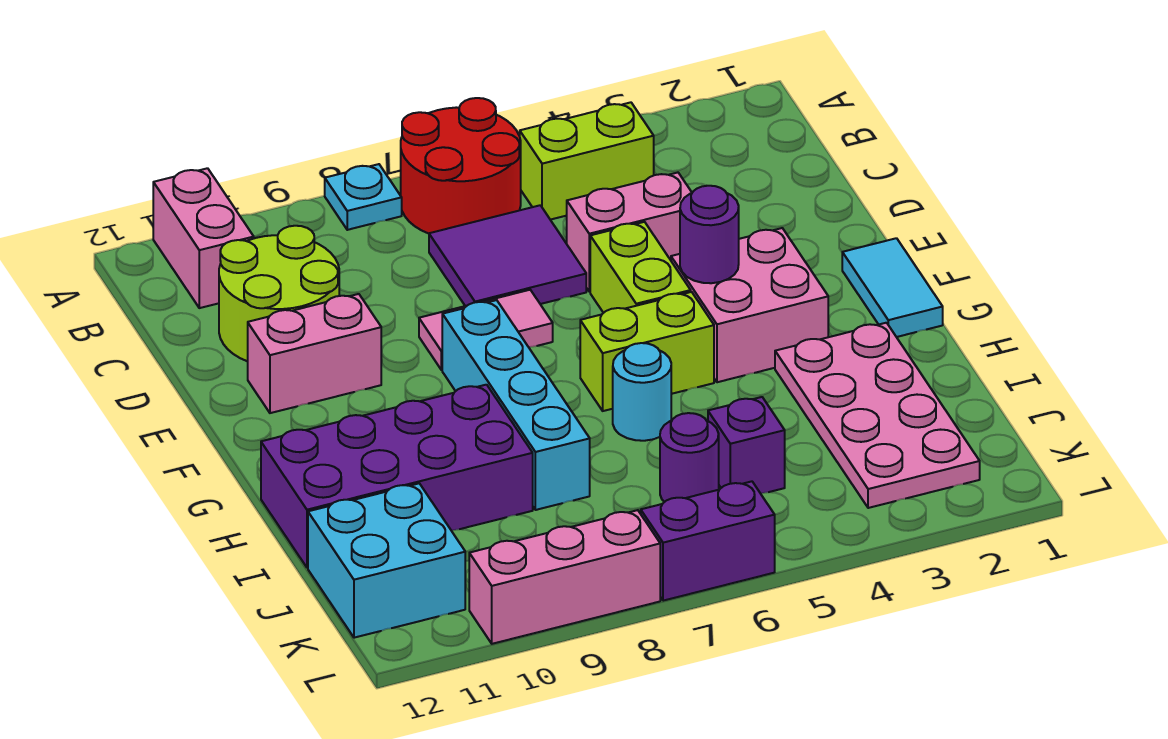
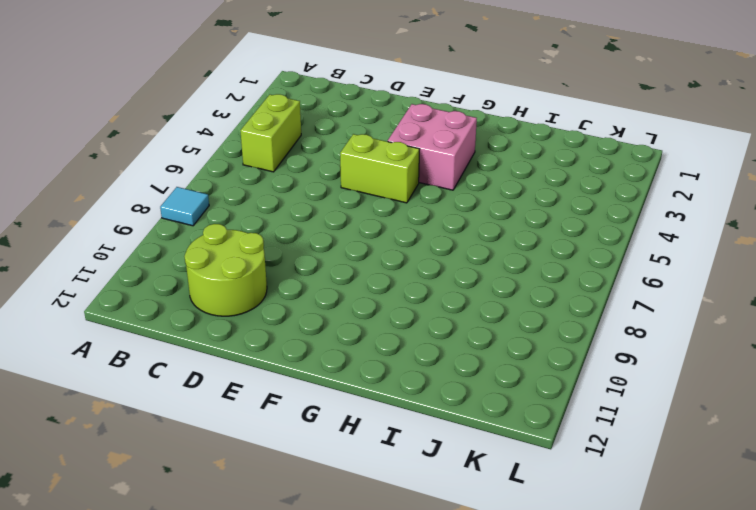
cyan 1x1 tile [160,187,209,226] -> cyan 1x1 plate [325,164,402,230]
none -> red 2x2 round brick [401,98,521,234]
none -> pink 1x2 brick [153,168,254,308]
none -> purple 2x2 tile [429,205,586,306]

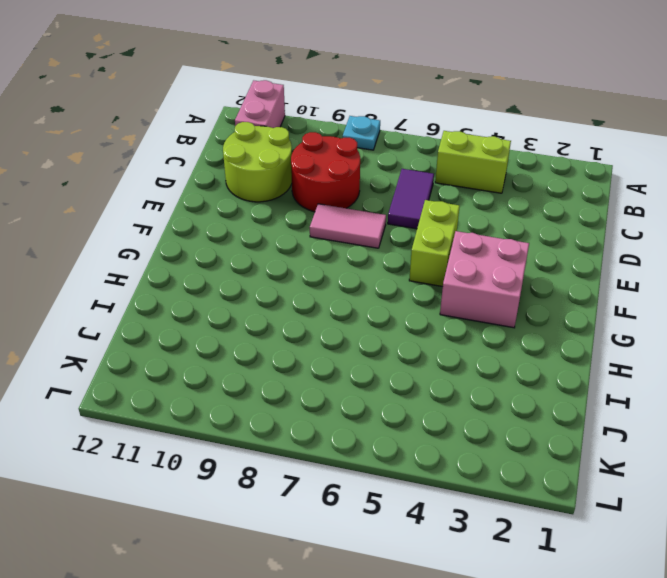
purple 1x2 tile [388,169,434,229] -> purple 2x2 tile [429,205,586,306]
red 2x2 round brick [291,132,360,212] -> red 2x2 round brick moved to [401,98,521,234]
none -> pink 1x2 brick [567,173,692,292]
none -> pink 1x2 brick [248,294,381,413]
none -> cyan 1x2 tile [842,238,943,337]

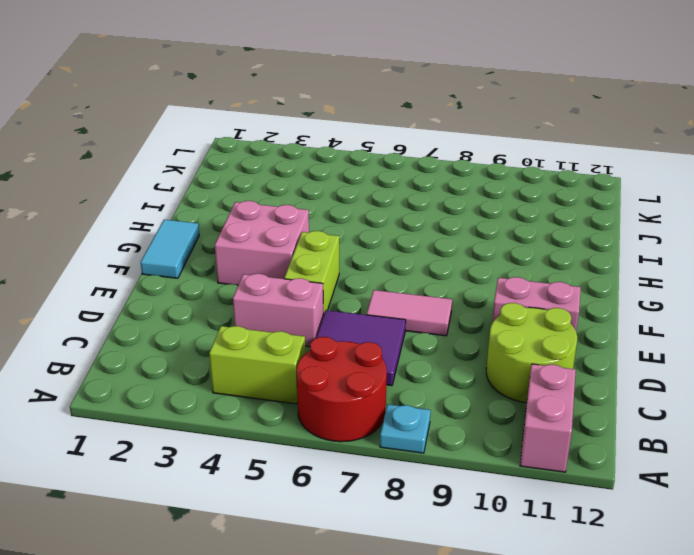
none -> cyan 1x4 brick [442,300,590,510]
none -> lime 1x2 brick [580,292,714,411]
none -> pink 2x4 plate [775,323,980,508]

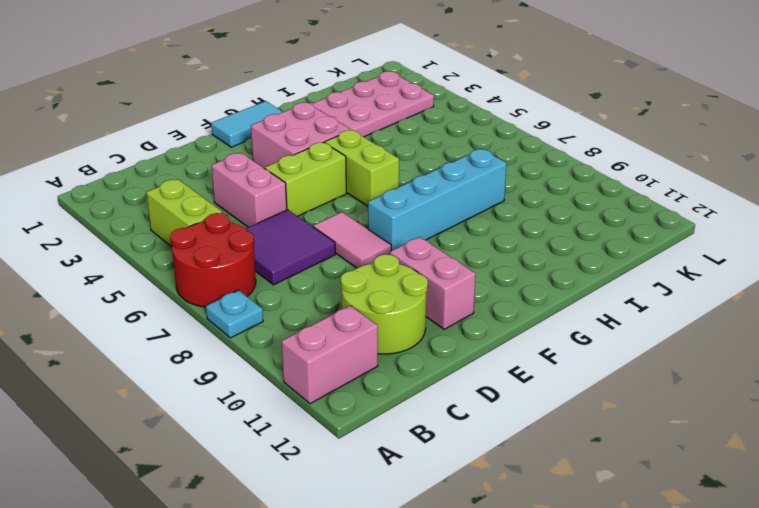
none -> cyan 1x1 round brick [613,343,671,441]
none -> purple 2x4 brick [261,385,533,568]
none -> purple 1x1 brick [708,397,785,494]

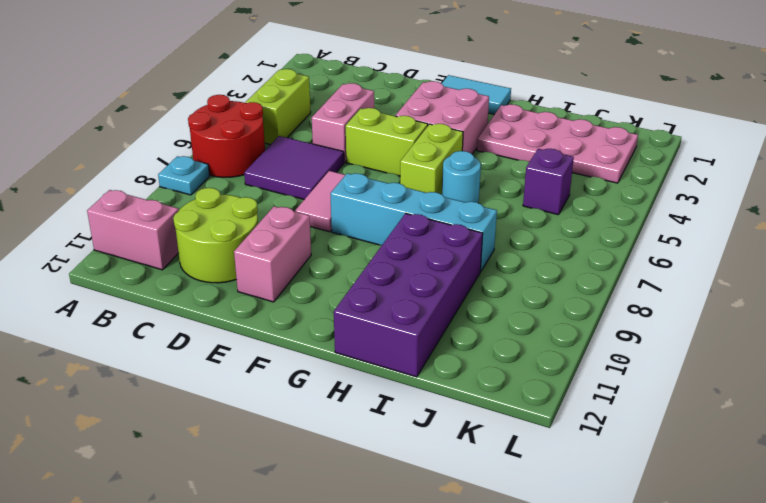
none -> purple 1x1 round brick [660,413,719,502]
none -> cyan 2x2 brick [308,483,465,638]
none -> purple 1x2 brick [641,481,775,601]

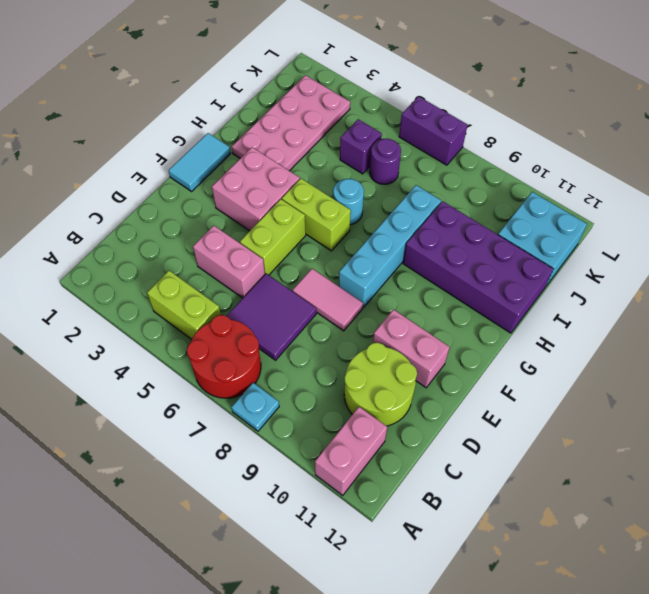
none -> pink 1x3 brick [469,510,660,644]
none -> purple 1x1 round brick [680,186,739,283]

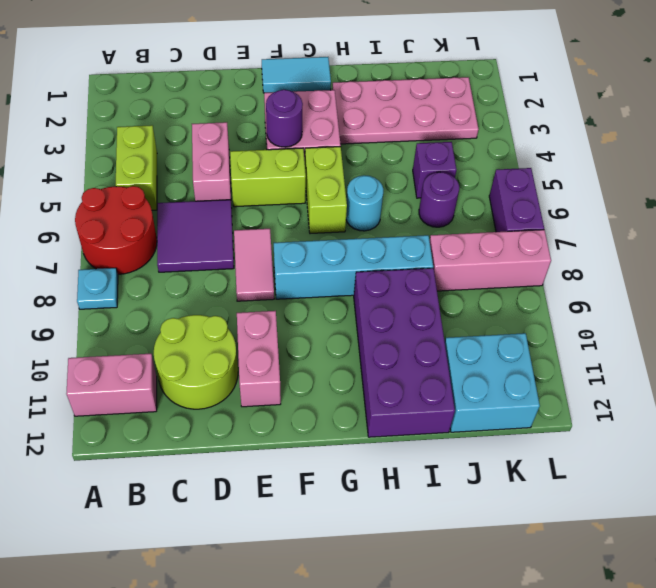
pink 1x3 brick [430,230,551,291] -> pink 1x3 brick turned to [469,510,660,644]

